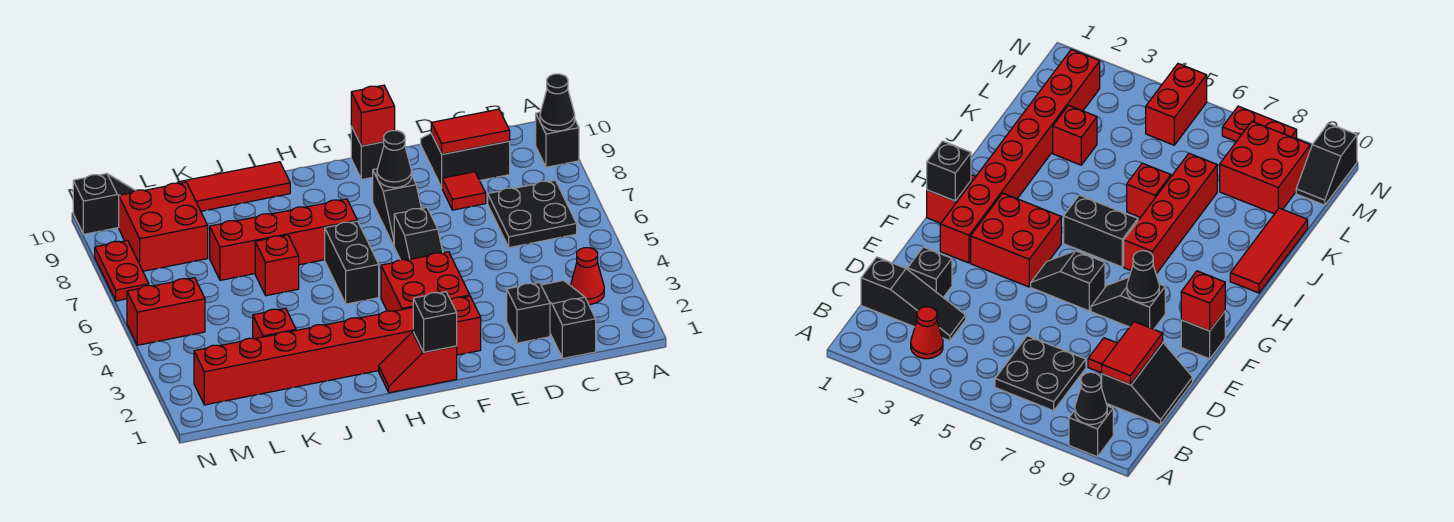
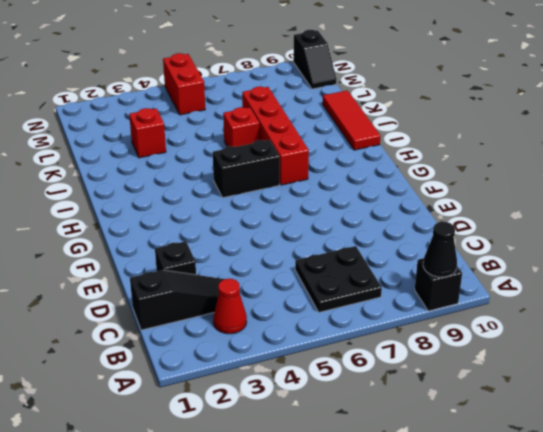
none -> black 2x2 slope [421,134,510,187]
none -> red 1x1 tile [442,172,486,210]
none -> red 1x8 brick [194,296,481,405]

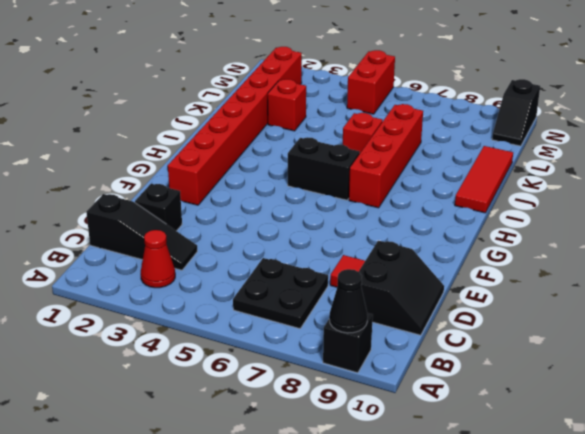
none -> red 2x2 brick [381,252,470,311]
none -> black 1x2 slope [394,208,443,260]
none -> black 1x2 slope [373,169,421,245]

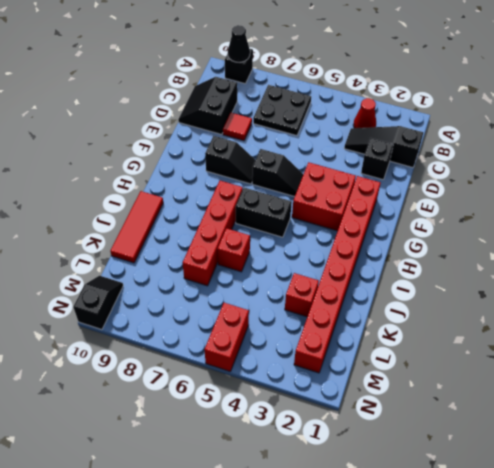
none -> black 1x1 brick [351,126,384,179]
none -> red 1x2 slope [379,332,457,393]
none -> red 2x2 brick [119,182,208,271]

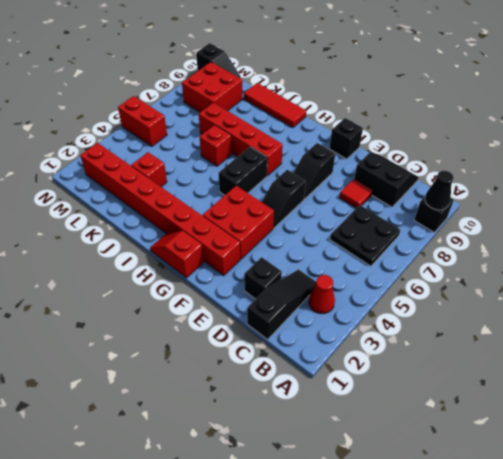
none -> red 1x2 plate [95,240,149,301]
none -> red 1x2 tile [431,109,510,154]
none -> black 1x1 cone [377,131,412,188]

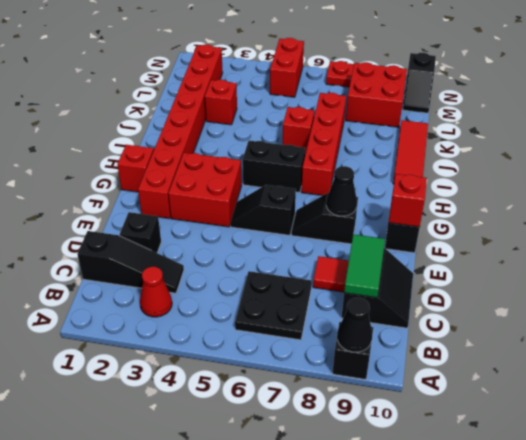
green 1x2 tile [344,234,385,298] -> red 1x2 tile [431,109,510,154]
none -> black 1x1 brick [413,292,457,352]

